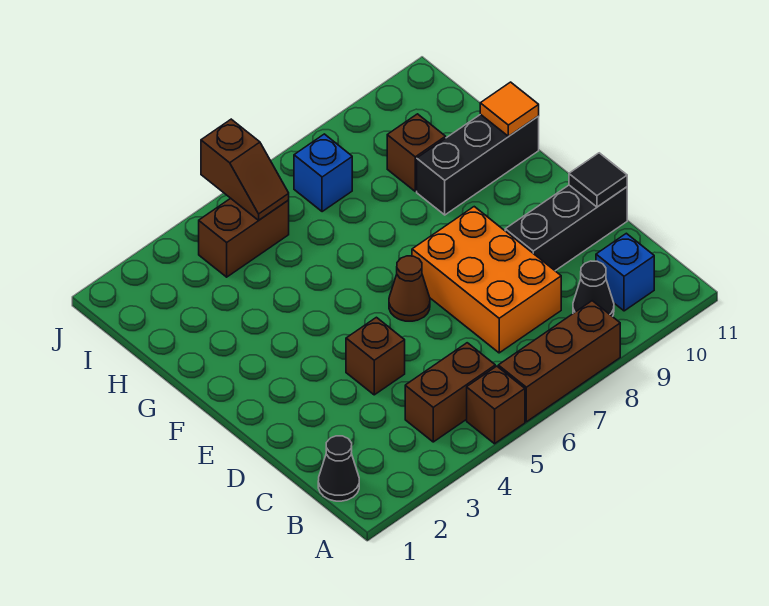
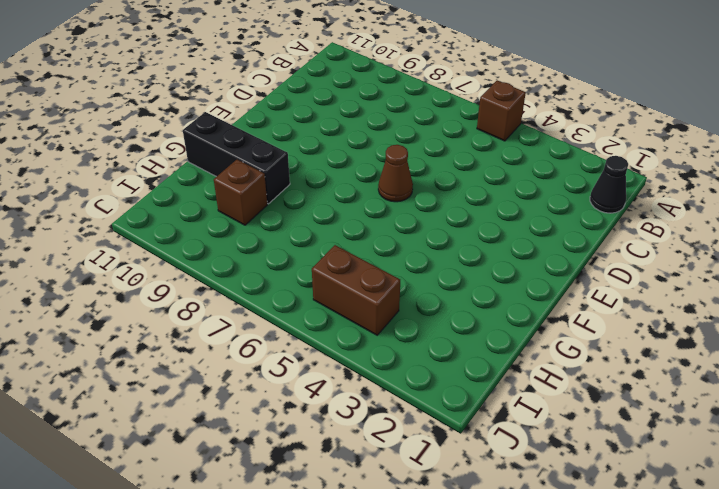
none -> brown 1x3 brick [498,301,620,422]
none -> brown 1x2 brick [405,343,495,442]
none -> black 1x1 cone [573,261,614,317]

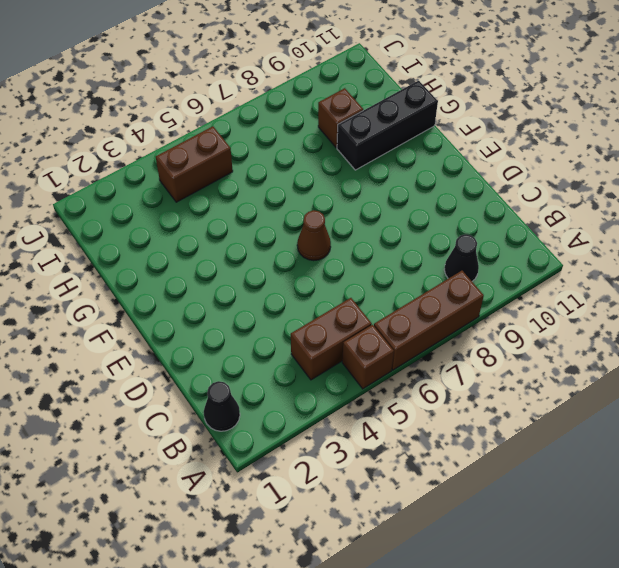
none -> blue 1x1 brick [596,233,654,311]
none -> orange 2x3 brick [412,207,561,353]
none -> brown 1x1 brick [346,317,405,395]

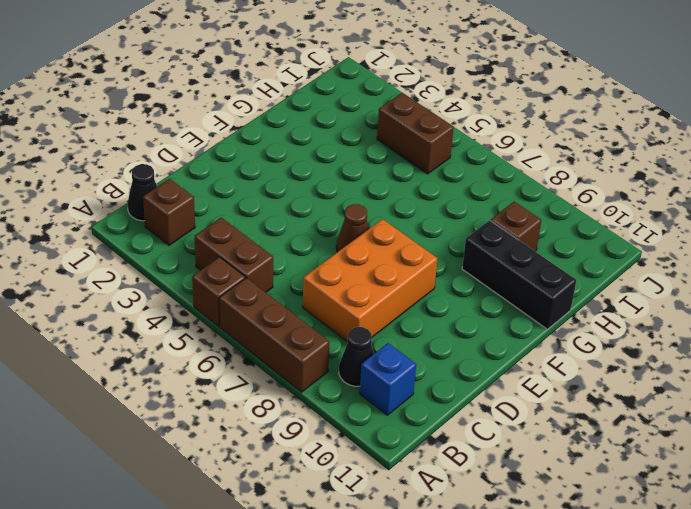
brown 1x1 brick [143,179,195,245] -> brown 1x1 brick moved to [346,317,405,395]
none -> black 1x3 brick [505,185,627,271]
none -> blue 1x1 brick [294,134,352,212]
none -> black 1x1 tile [569,153,627,207]

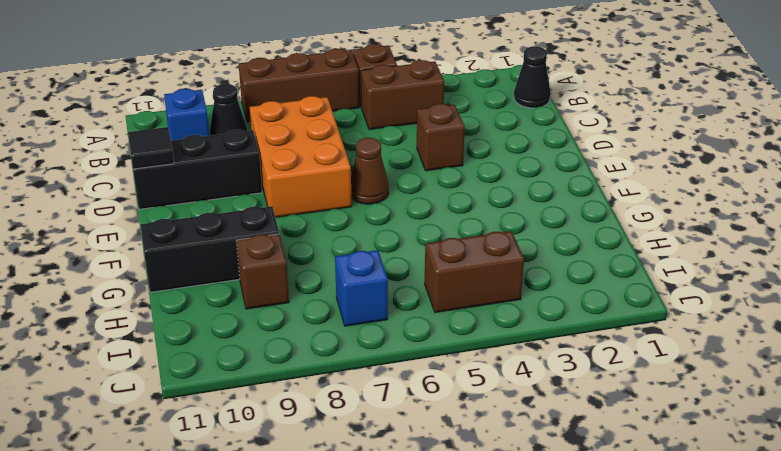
none -> orange 1x1 tile [480,82,539,136]
none -> brown 1x2 slope [201,119,289,220]

